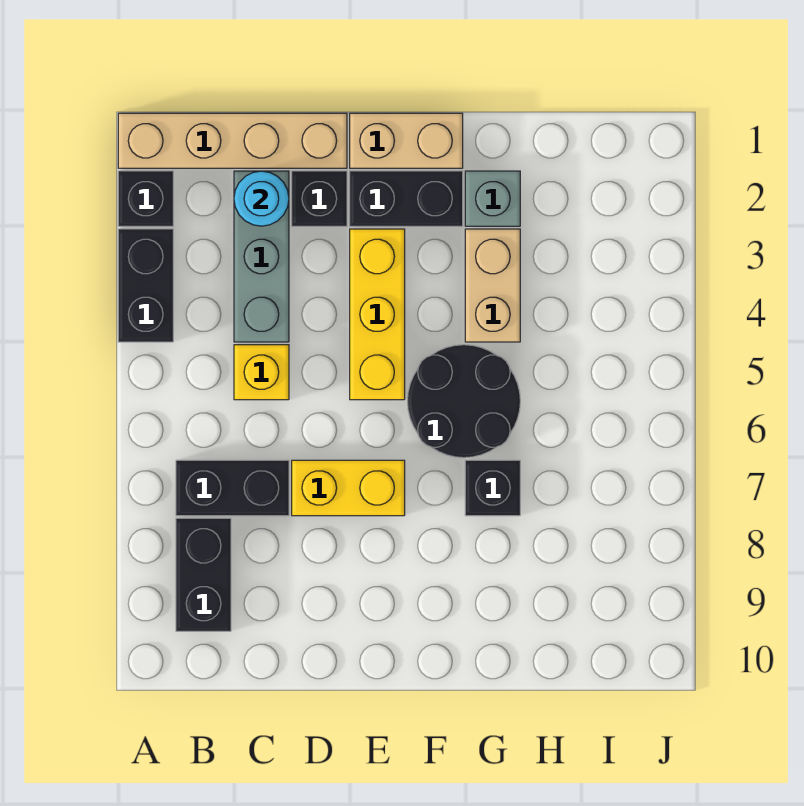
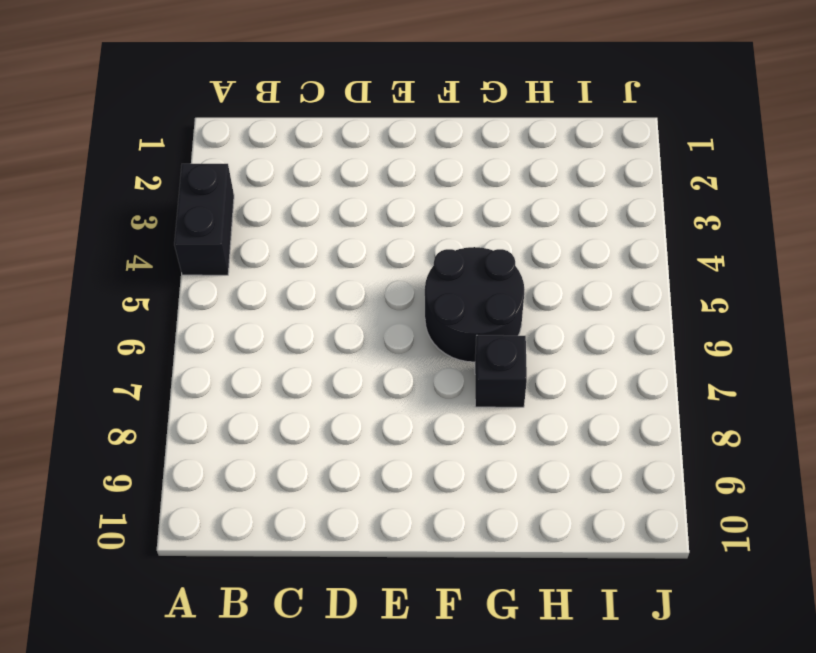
none -> tan 1x4 brick [118,113,347,168]
none -> black 1x1 brick [118,171,173,226]
none -> black 1x2 brick [176,460,289,516]

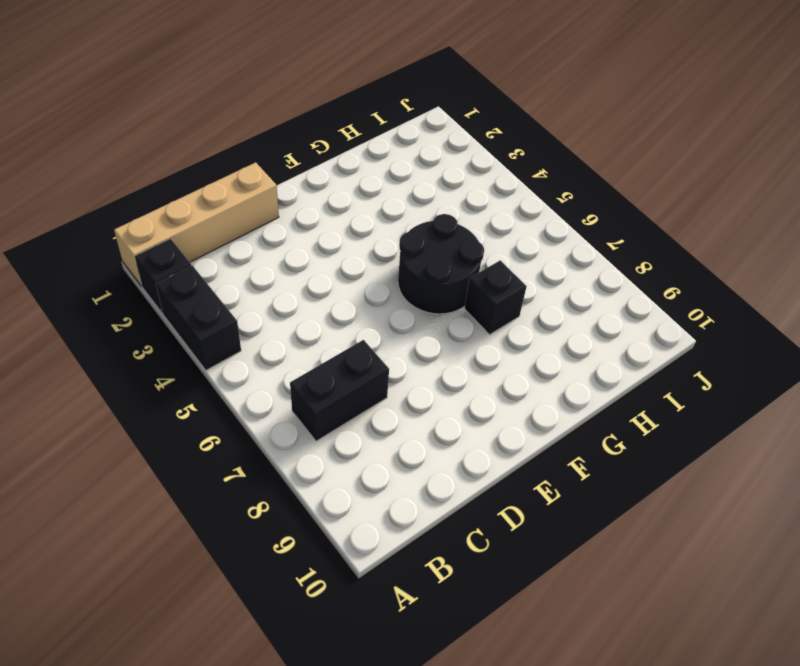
none -> black 1x2 brick [176,518,231,631]
none -> grey 1x3 brick [234,171,289,342]
none -> yellow 1x1 brick [234,345,289,400]

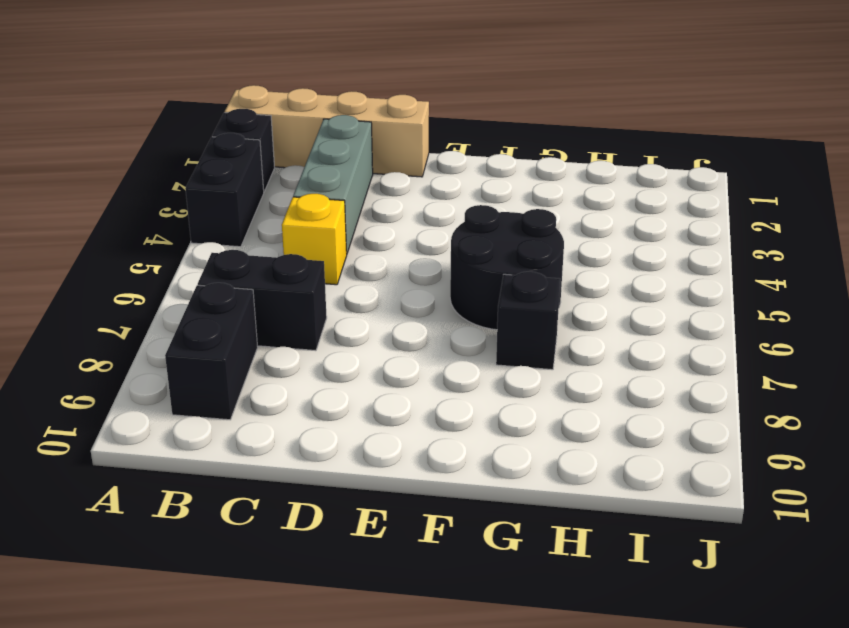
none -> black 1x1 brick [292,171,347,226]
none -> yellow 1x2 brick [292,460,405,516]
none -> tan 1x2 brick [350,113,463,168]

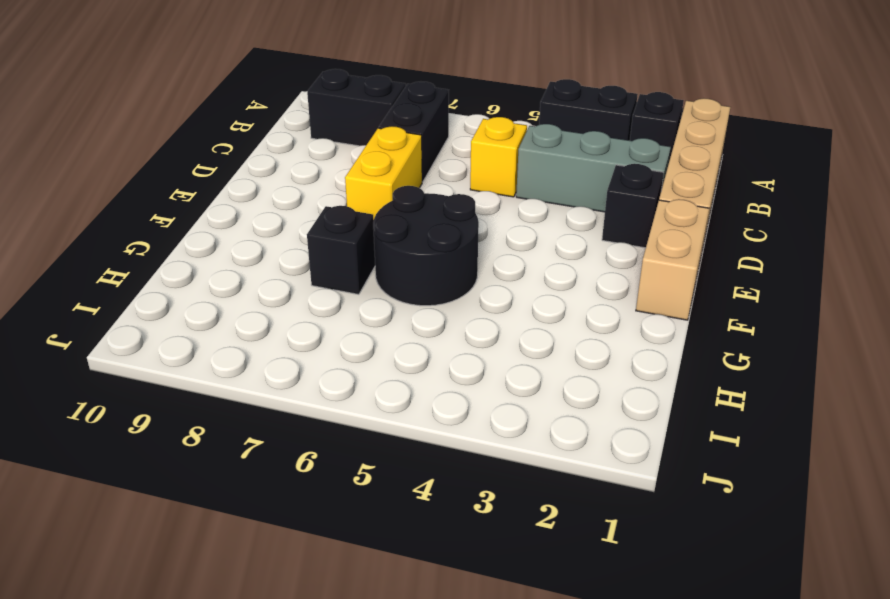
none -> black 1x2 brick [350,171,463,226]
none -> yellow 1x3 brick [350,229,405,400]
none -> grey 1x1 brick [465,171,520,226]

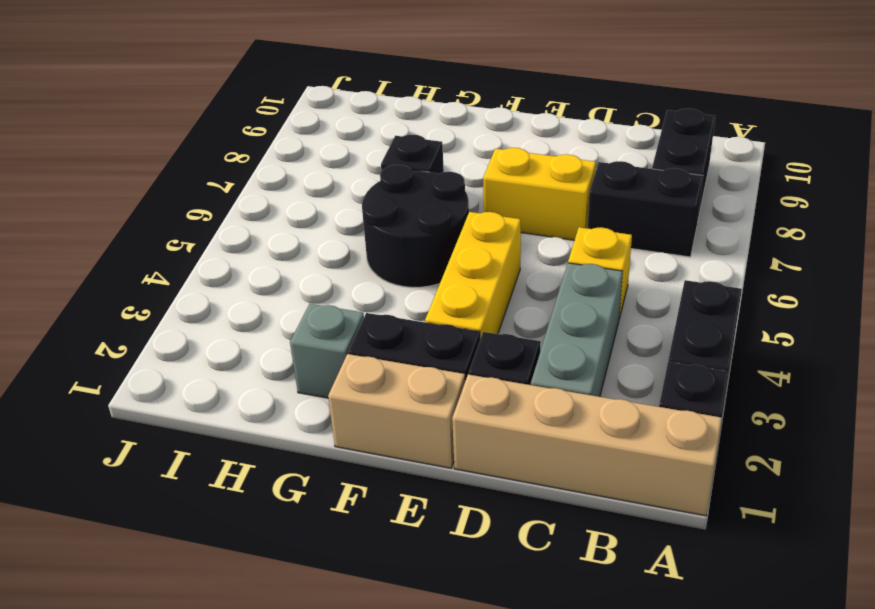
none -> tan 1x2 brick [465,229,520,342]
none -> cyan 1x1 round brick [234,171,289,226]

